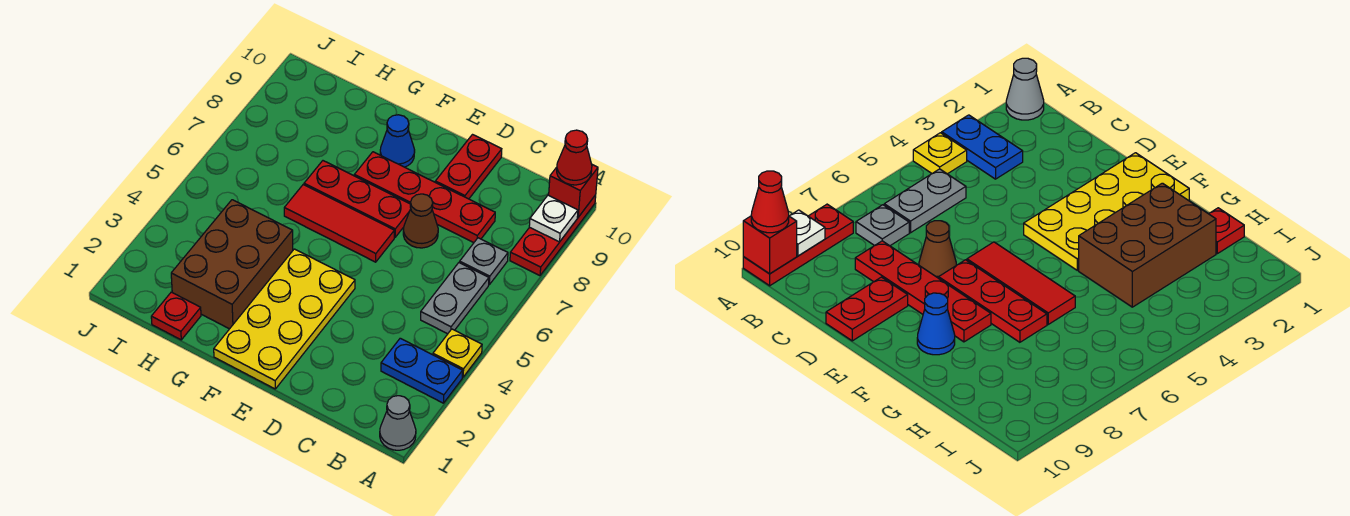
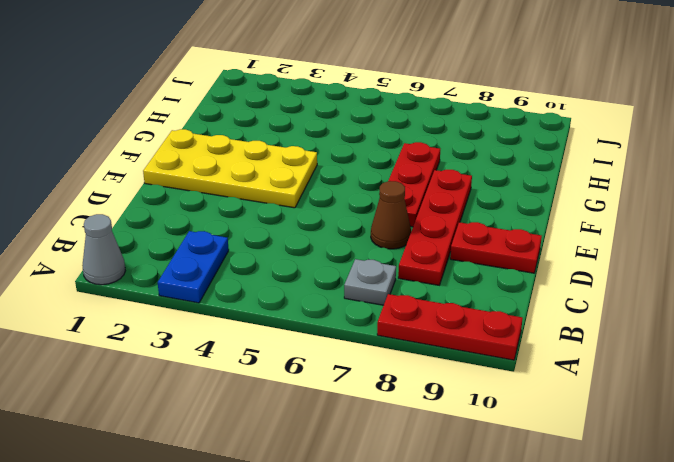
none -> yellow 1x1 plate [433,329,482,377]
none -> grey 1x2 plate [421,263,489,334]
none -> red 1x3 tile [284,185,394,262]

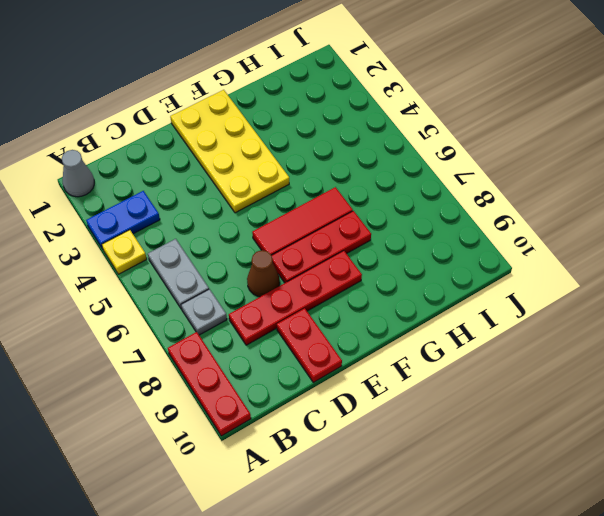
none -> blue 1x1 cone [380,115,415,167]
none -> brown 2x3 brick [171,200,293,329]
none -> red 1x1 plate [151,292,201,340]

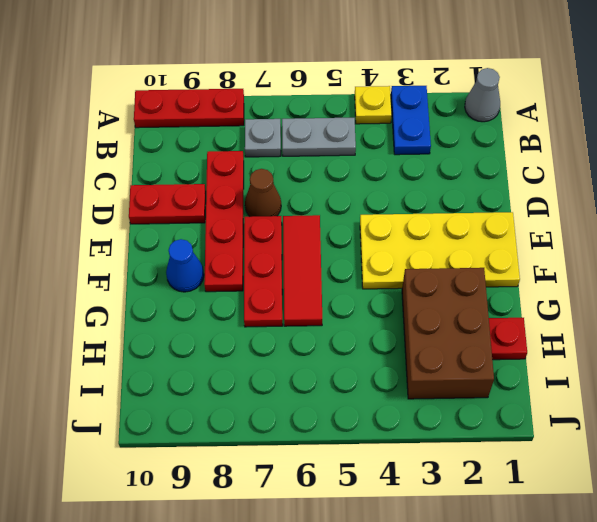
brown 2x3 brick [402,268,494,399] -> brown 2x3 brick turned to [171,200,293,329]
none -> white 1x1 plate [529,195,578,242]
none -> red 1x1 brick [549,165,598,217]
none -> red 1x1 cone [557,130,592,185]

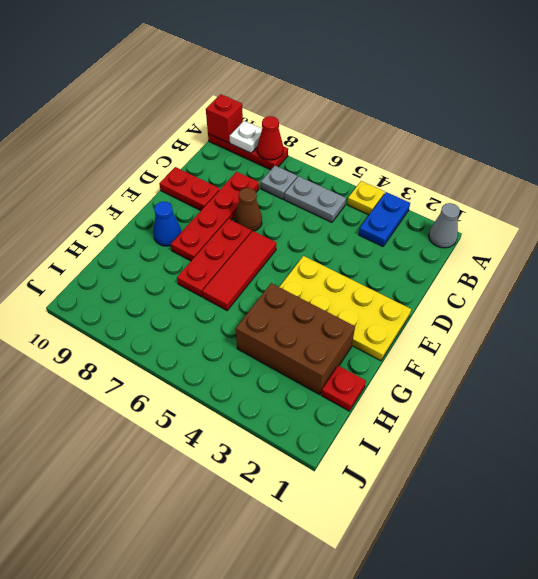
red 1x1 cone [257,116,283,160] -> red 1x1 cone moved to [557,130,592,185]

